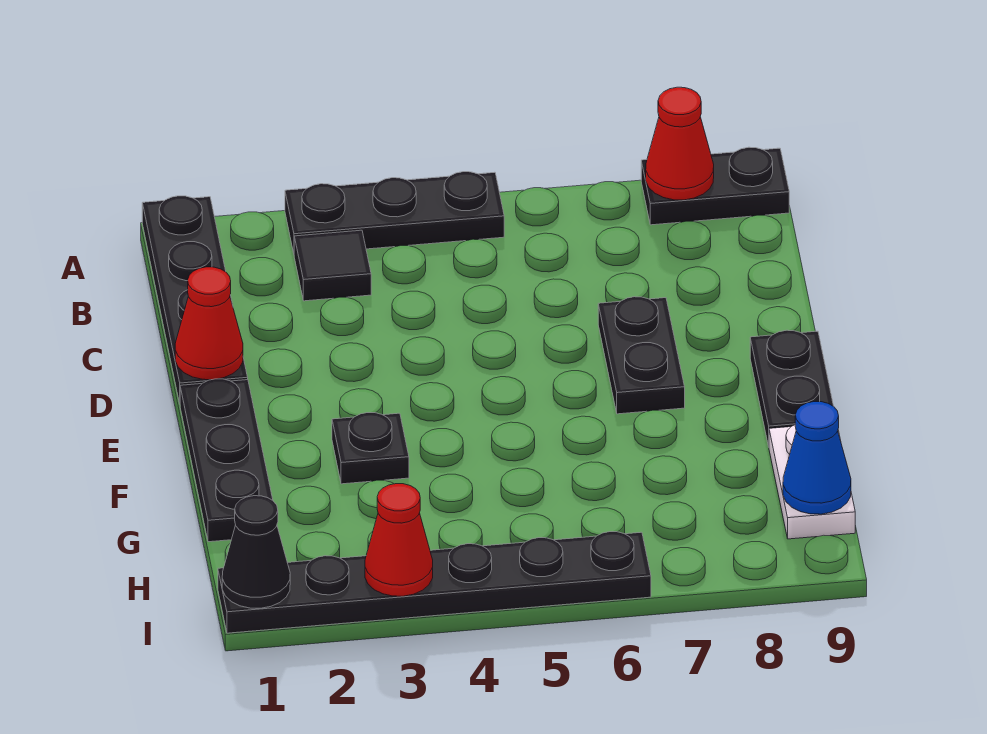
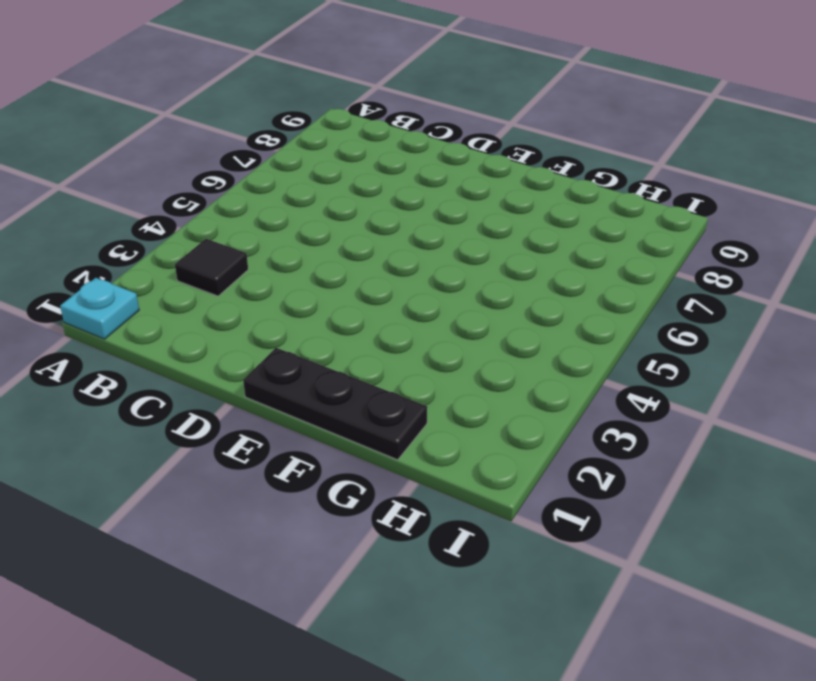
cyan 1x1 plate [60,278,139,339] -> black 1x4 plate [142,196,248,403]
none -> black 1x3 plate [285,172,504,253]
none -> black 1x2 plate [641,147,789,225]
none -> black 1x2 plate [598,297,685,414]

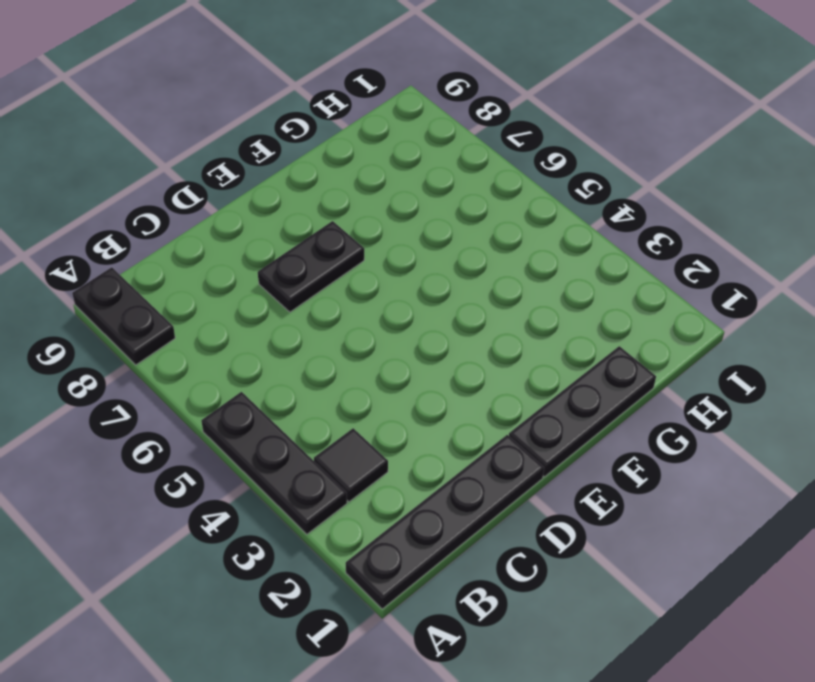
none -> black 1x2 plate [750,330,833,446]
none -> black 1x1 plate [332,413,409,484]
none -> white 1x2 plate [769,425,855,539]

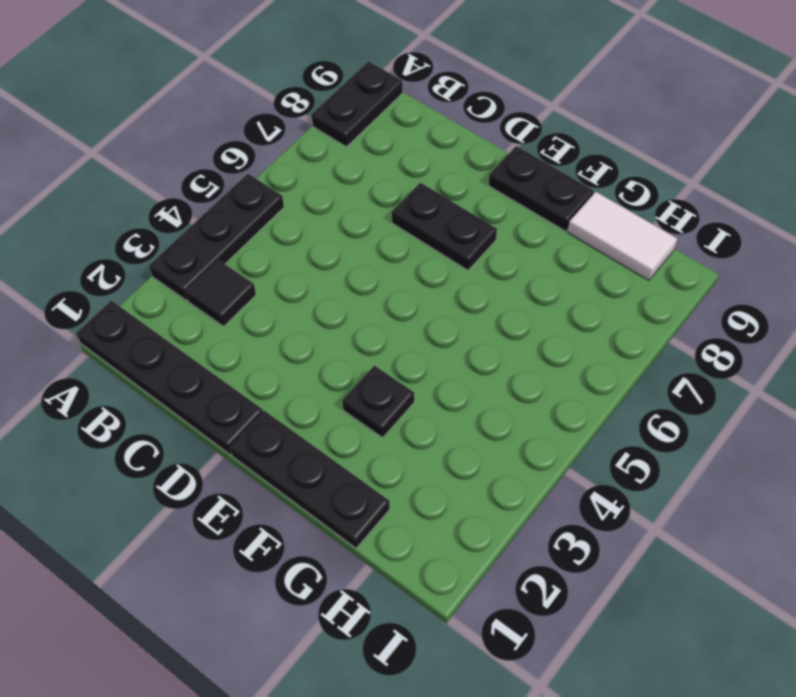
white 1x2 tile [568,192,677,280] -> white 1x2 plate [769,425,855,539]
none -> black 1x6 plate [218,532,651,633]
none -> red 1x1 cone [646,87,714,200]
none -> red 1x1 cone [175,267,243,380]

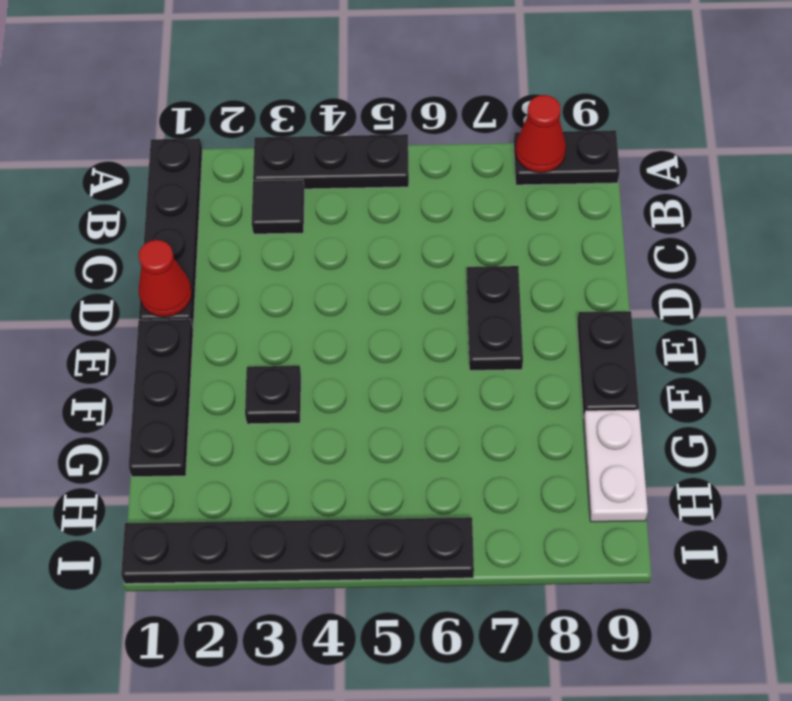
none -> blue 1x1 cone [783,402,851,514]
none -> black 1x1 cone [222,496,290,608]
none -> red 1x1 cone [365,484,433,596]

